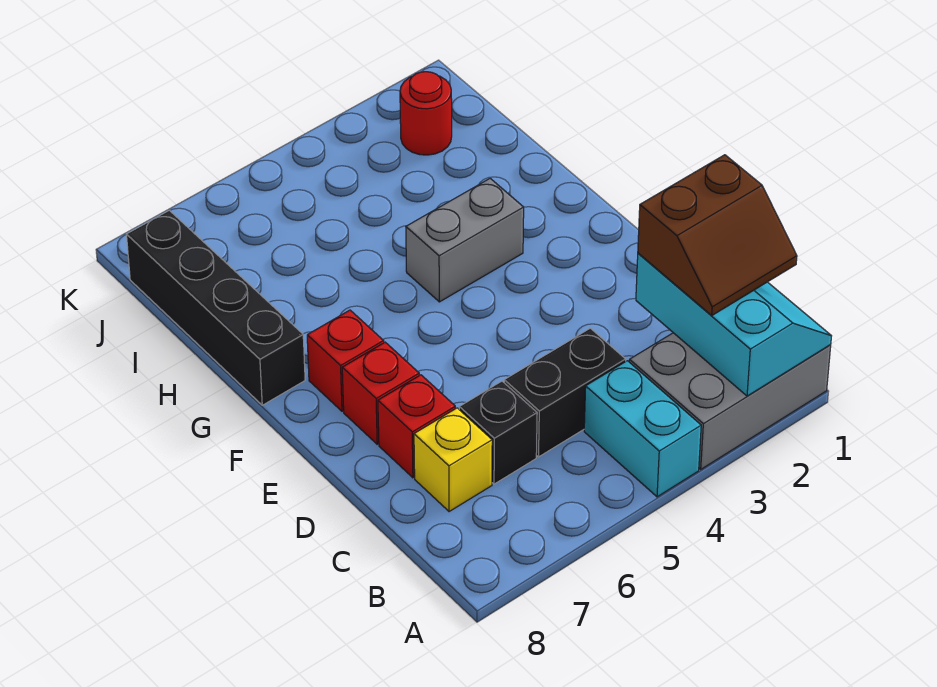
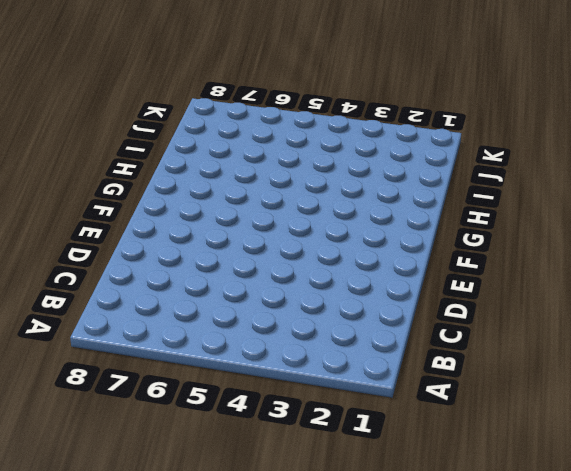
none -> grey 2x3 brick [629,333,831,469]
none -> cyan 1x2 brick [584,361,701,497]
none -> black 1x2 brick [504,328,626,457]

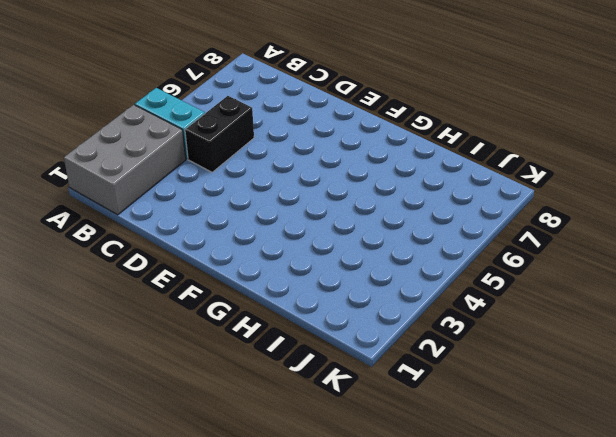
none -> black 1x1 brick [459,381,537,484]
none -> yellow 1x1 brick [414,408,492,512]
none -> red 1x1 brick [378,375,455,478]

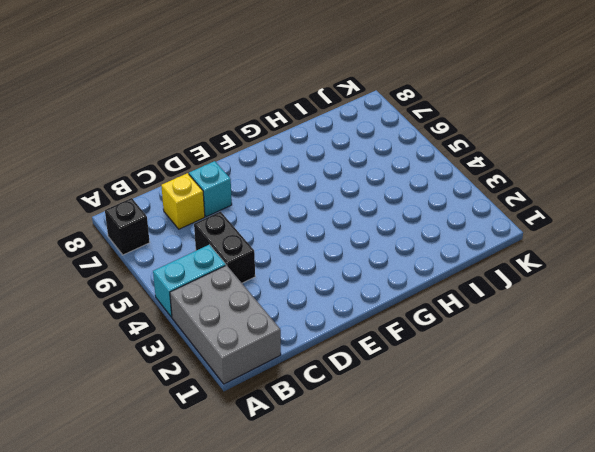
black 1x1 brick [105,198,150,255] -> black 1x1 brick moved to [459,381,537,484]
cyan 1x1 brick [189,161,232,217] -> red 1x1 brick [378,375,455,478]
none -> red 1x1 brick [342,342,419,444]
none -> red 1x1 brick [307,310,384,411]
none -> grey 1x2 brick [406,179,524,302]

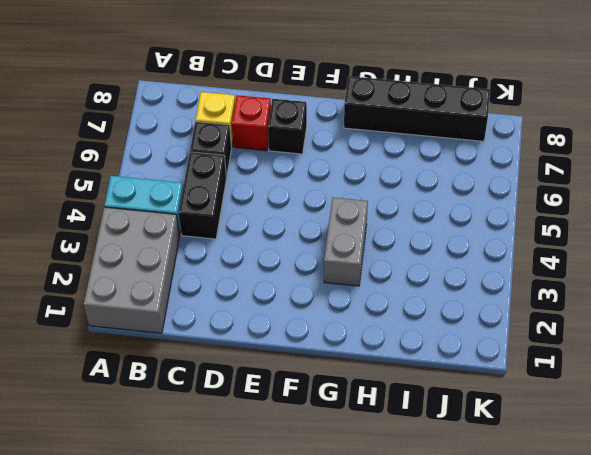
black 1x1 brick [268,99,307,154] -> red 1x1 brick [342,342,419,444]
none -> red 1x1 brick [307,310,384,411]
none -> red 1x1 round brick [400,72,452,155]
none -> cyan 2x3 slope [636,253,831,396]

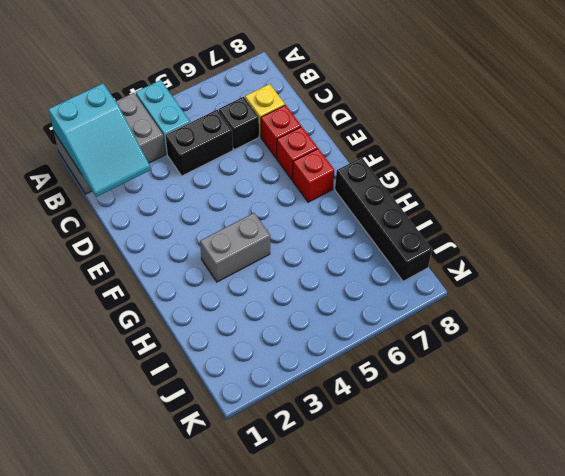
cyan 2x3 slope [48,84,151,197] -> cyan 2x3 slope turned to [636,253,831,396]
none -> red 1x1 round brick [400,72,452,155]
none -> brown 2x2 slope [638,155,797,315]

